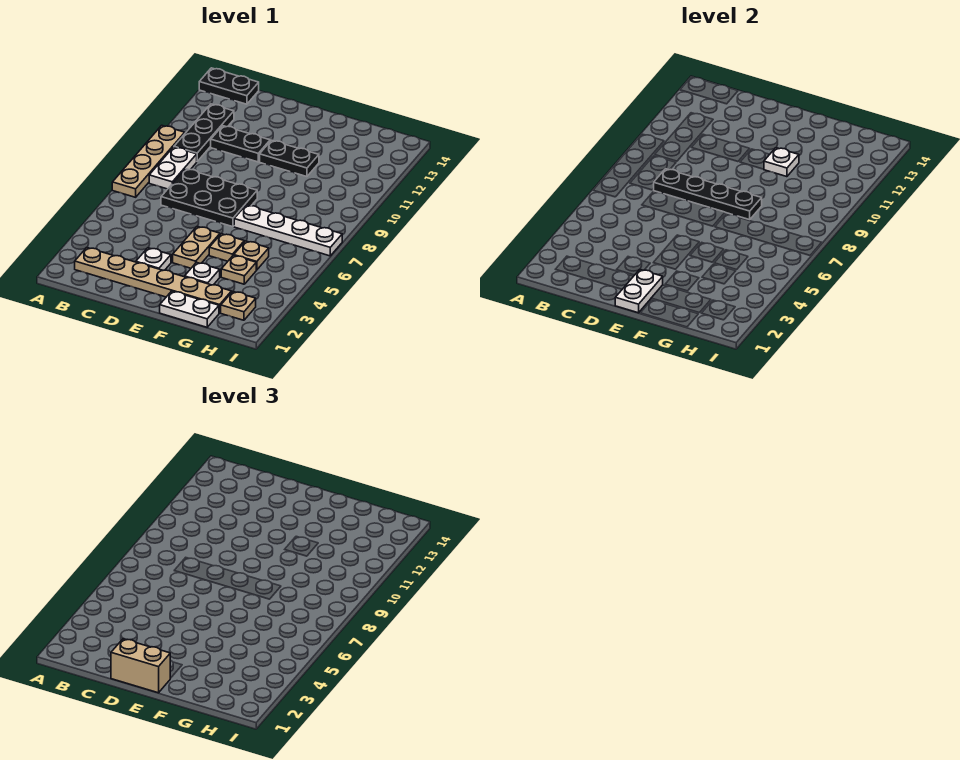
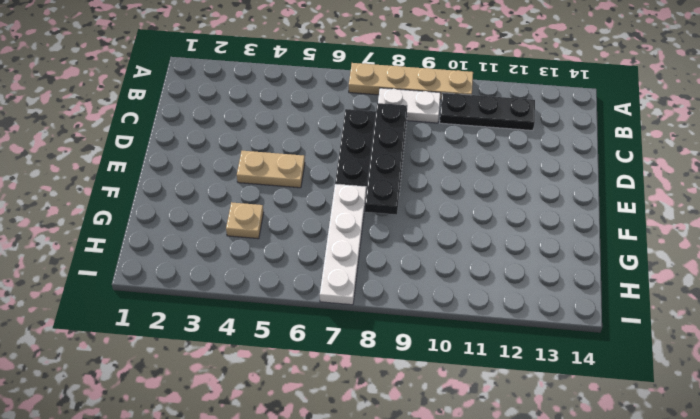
none -> black 1x2 plate [199,68,259,104]
none -> tan 1x6 plate [75,248,231,313]
none -> black 1x2 plate [211,126,270,162]

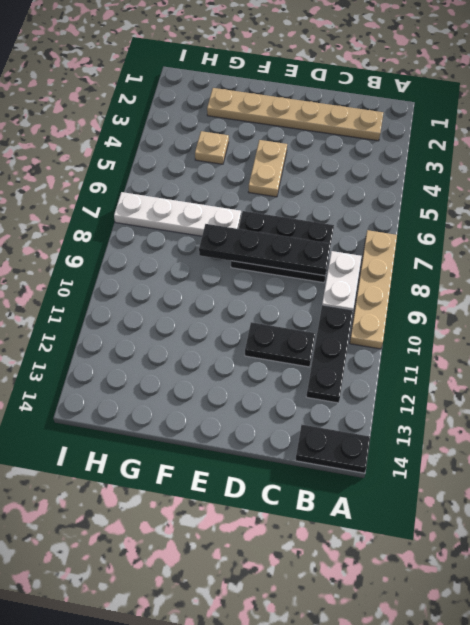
none -> white 1x1 plate [136,248,171,270]
none -> black 1x2 plate [260,140,319,177]
none -> white 1x2 plate [160,291,219,327]

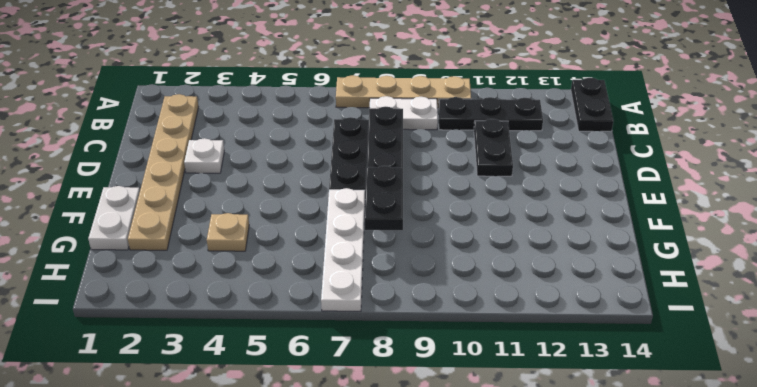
black 1x2 plate [365,166,403,230] -> black 1x2 plate moved to [260,140,319,177]
none -> tan 1x2 plate [173,227,220,268]
none -> white 1x1 plate [184,262,220,285]
none -> tan 1x1 plate [209,234,244,261]

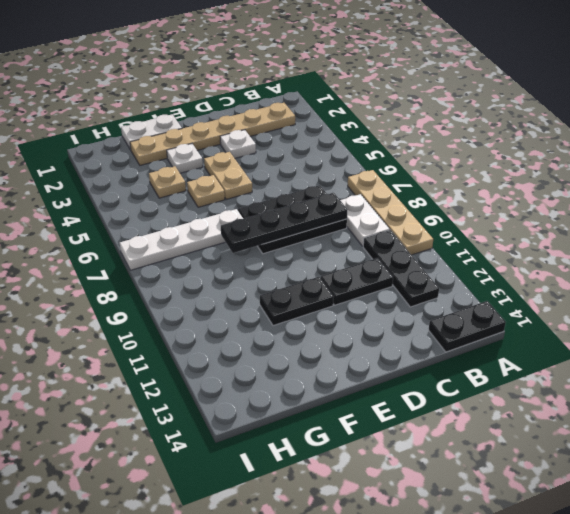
none -> tan 1x1 plate [234,241,269,270]
none -> tan 1x1 plate [221,291,256,320]
none -> white 1x2 plate [615,269,663,313]

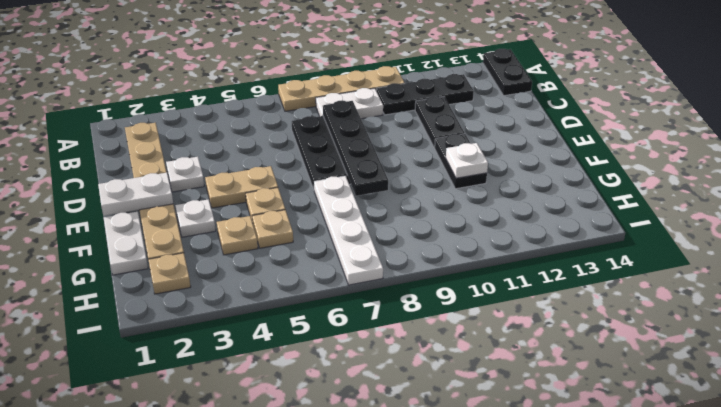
none -> tan 1x2 brick [111,639,170,693]

